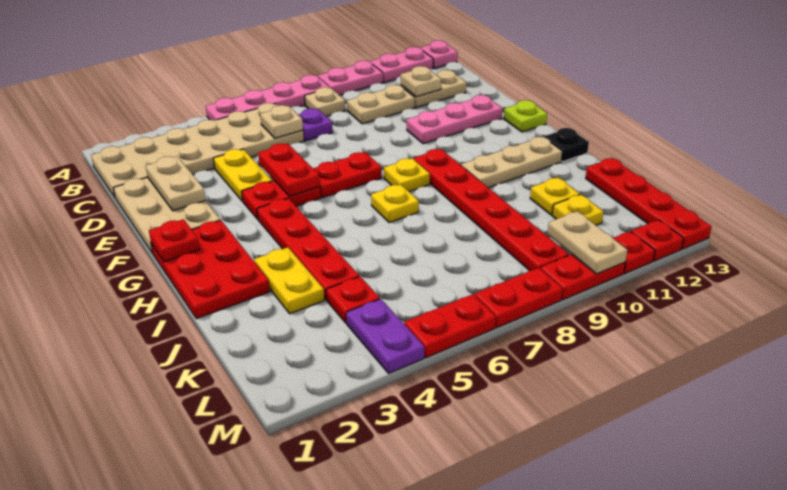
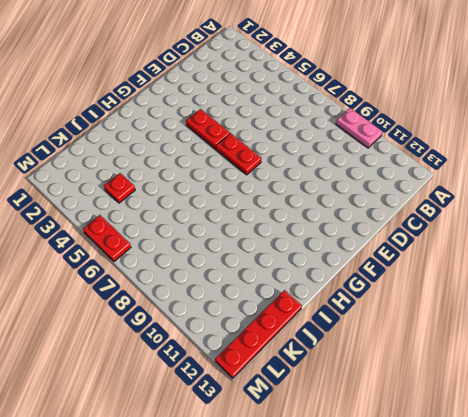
none -> pink 1x4 plate [205,75,330,121]
none -> pink 1x2 plate [370,47,433,83]
none -> pink 1x1 plate [420,40,458,68]
none -> tan 2x6 plate [91,103,304,197]

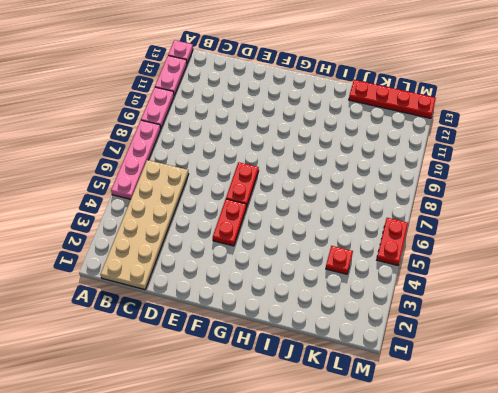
none -> tan 1x1 plate [305,87,345,116]
none -> purple 1x1 plate [298,108,333,141]
none -> tan 1x2 plate [347,85,415,124]
none -> tan 1x2 plate [401,70,466,108]

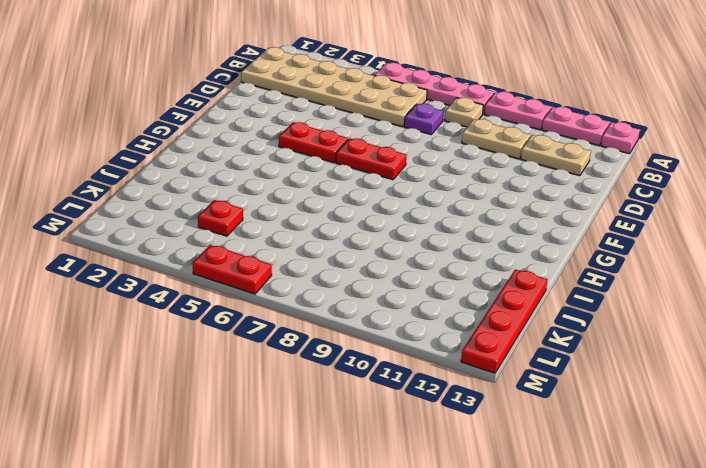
none -> tan 2x3 plate [113,177,220,254]
none -> yellow 1x2 plate [213,149,272,201]
none -> pink 1x3 plate [407,95,502,144]
none -> lime 1x1 plate [504,100,547,132]

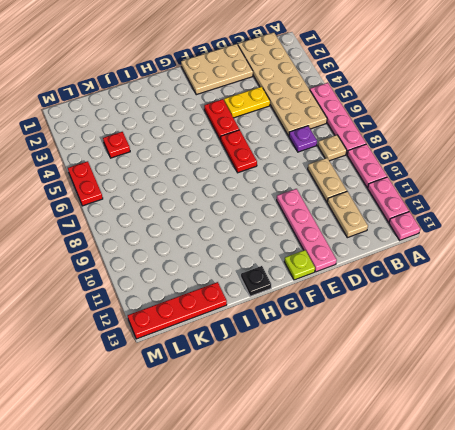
pink 1x4 plate [277,189,337,272] -> pink 1x3 plate [407,95,502,144]
none -> red 2x3 plate [151,220,270,319]
none -> red 1x4 plate [257,198,359,300]
none -> yellow 1x1 plate [384,158,430,192]
none -> red 1x6 plate [414,149,569,271]

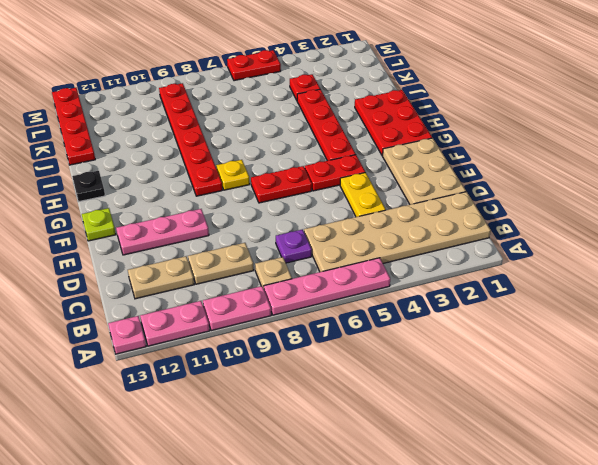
none -> yellow 1x1 plate [371,184,419,223]
none -> tan 1x3 plate [461,137,563,188]
none -> yellow 1x2 plate [254,247,324,314]
none -> yellow 1x1 plate [530,178,580,215]

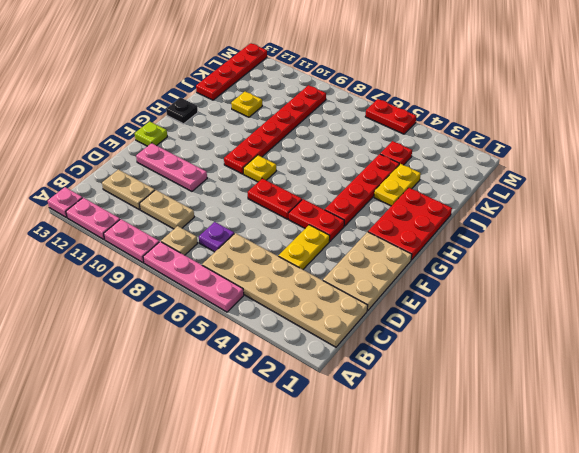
none -> yellow 1x1 plate [371,184,419,223]
none -> tan 1x3 plate [461,137,563,188]
none -> yellow 1x1 plate [552,195,603,225]
none -> purple 1x2 plate [346,299,424,373]

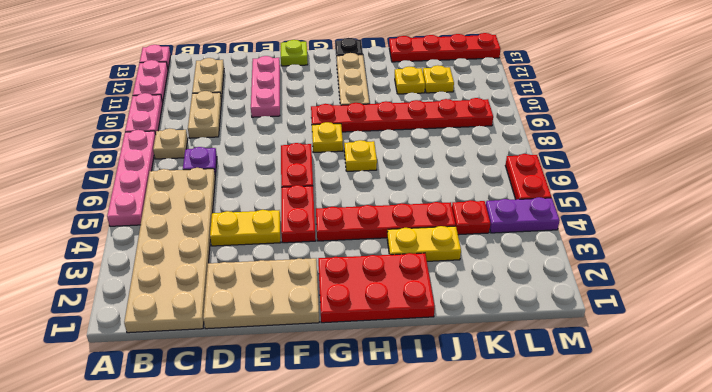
none -> red 1x2 plate [475,268,563,328]
none -> red 1x2 plate [540,255,625,300]
none -> red 1x1 plate [613,231,655,273]
none -> red 1x1 plate [631,220,684,261]

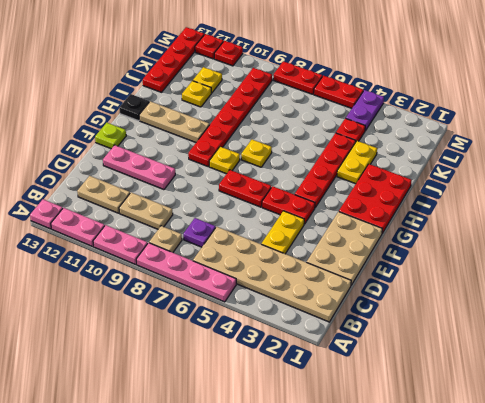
none -> red 1x2 plate [540,255,625,300]
none -> tan 1x1 plate [260,105,303,138]
none -> tan 1x1 plate [401,66,441,97]
none -> tan 1x2 plate [146,156,206,211]

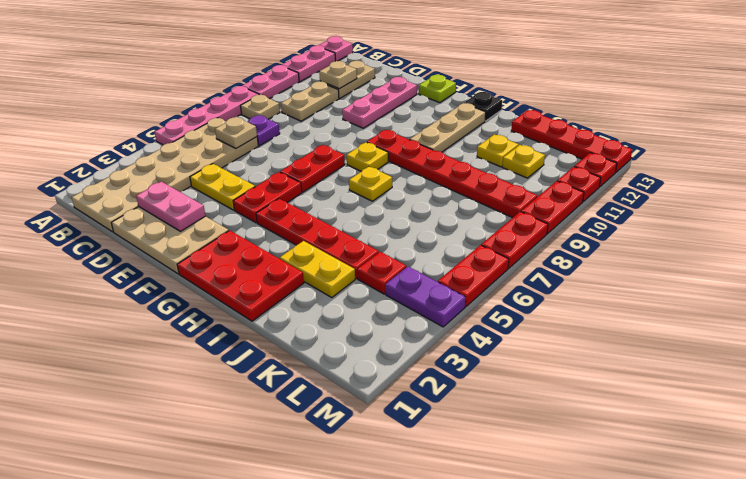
pink 1x2 plate [136,182,205,231] -> tan 1x2 plate [146,156,206,211]
none -> red 1x2 plate [258,143,320,196]
none -> red 1x1 plate [149,219,199,262]
none -> tan 1x2 plate [547,211,627,274]

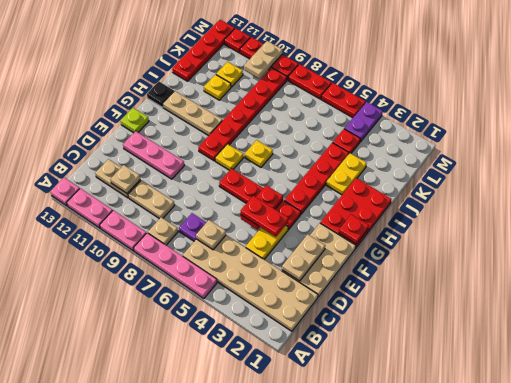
red 1x2 plate [241,196,289,237] -> none

